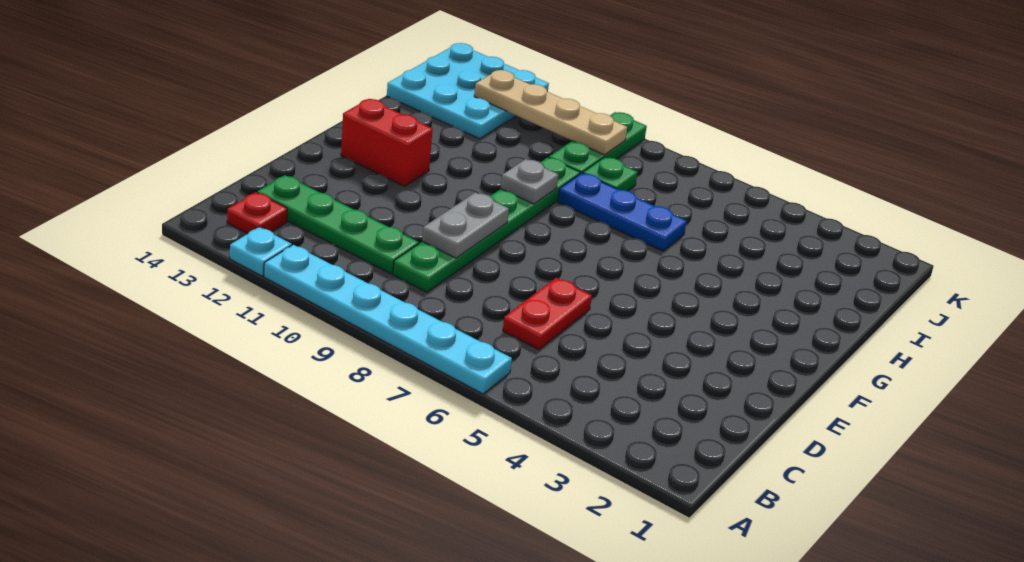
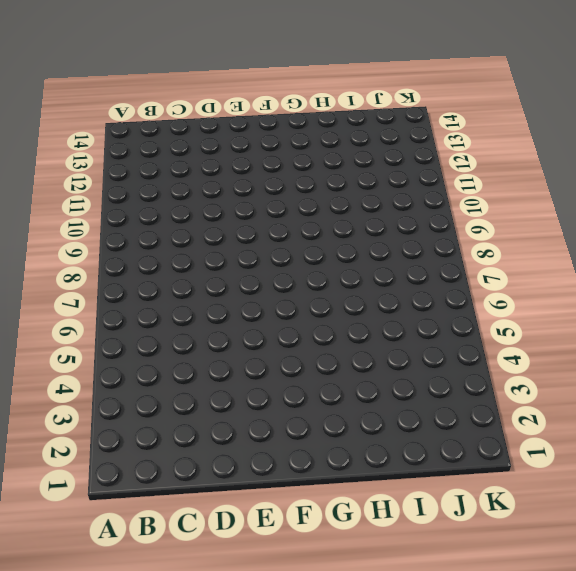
none -> cyan 1x6 plate [264,245,512,394]
none -> cyan 1x1 plate [230,227,292,276]
none -> red 1x1 plate [227,192,287,234]

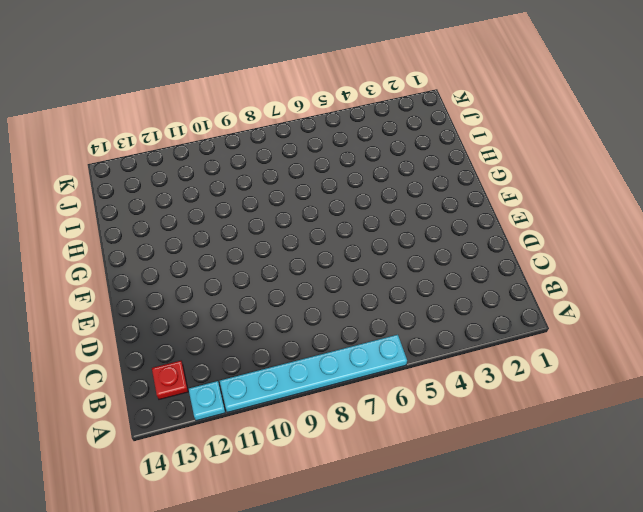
none -> red 1x2 plate [503,278,592,350]
none -> green 1x6 plate [393,157,580,292]
none -> green 1x4 plate [257,175,419,274]

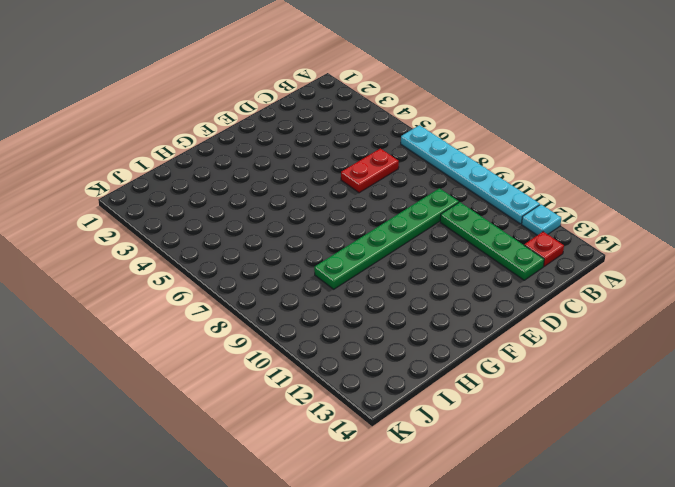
none -> red 1x2 brick [341,99,433,186]
none -> blue 1x3 plate [558,173,687,251]
none -> green 1x1 plate [583,157,637,191]

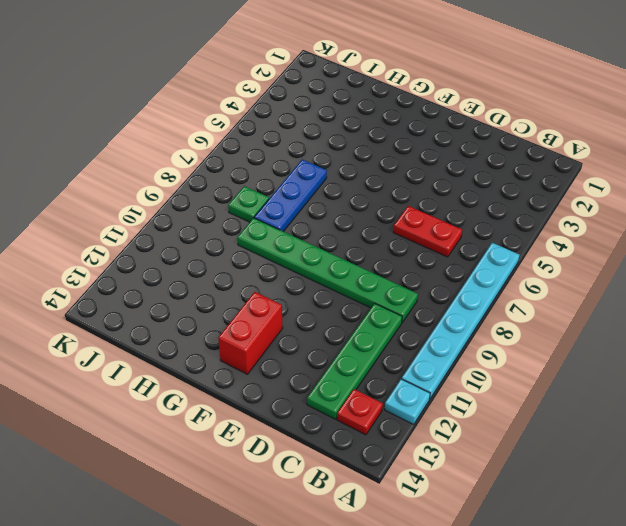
none -> green 1x3 plate [549,112,647,174]
none -> cyan 3x3 plate [387,43,549,139]
none -> grey 1x2 plate [422,193,509,258]

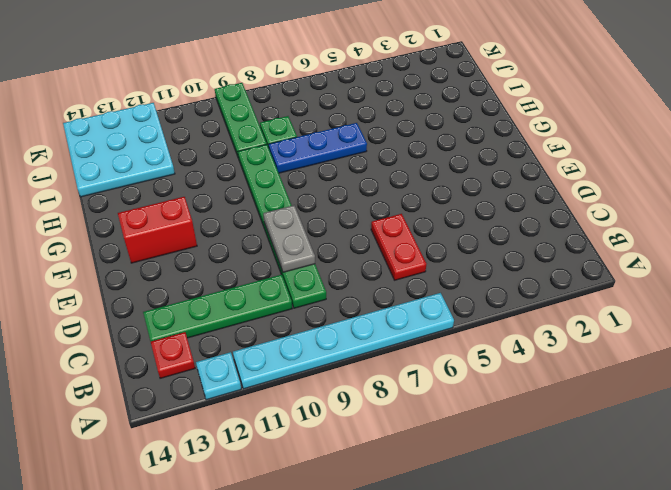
none -> grey 1x1 plate [501,159,559,204]
none -> tan 1x4 plate [474,70,627,155]

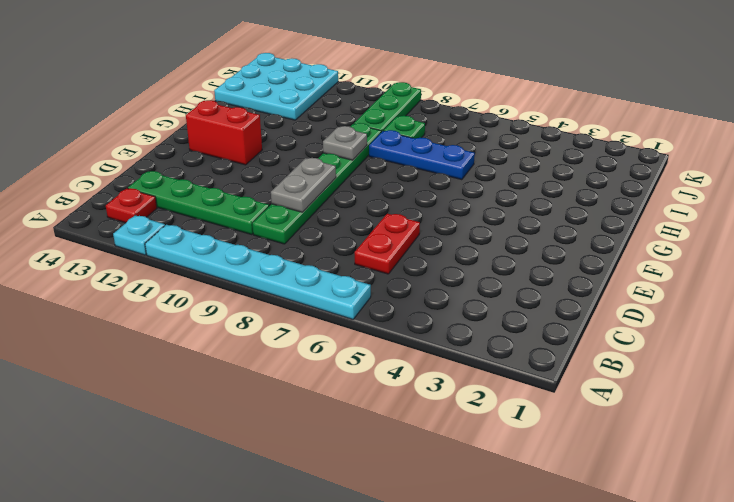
none -> tan 1x4 plate [474,70,627,155]

